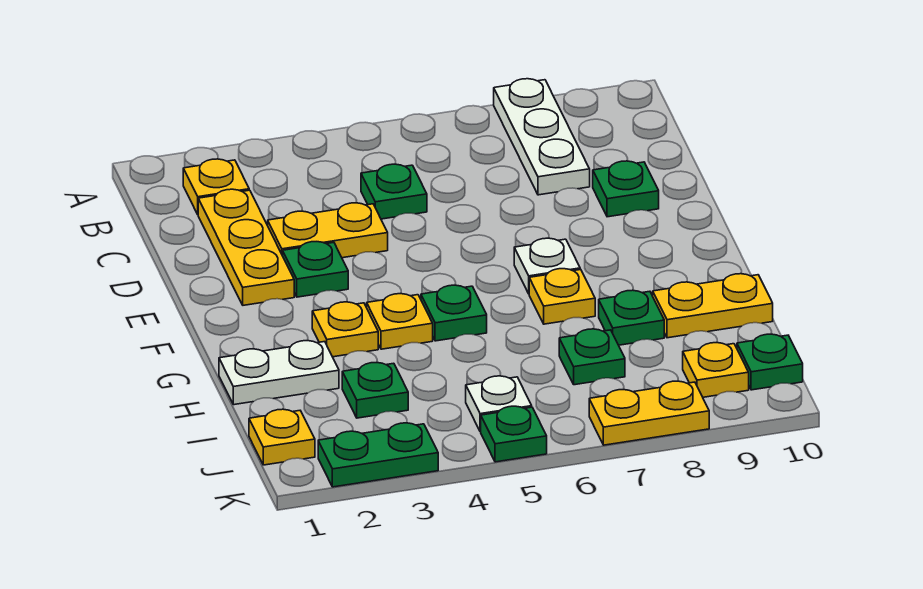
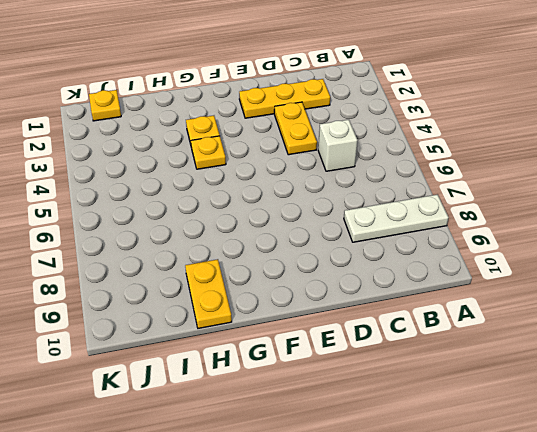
white 1x1 brick [318,120,358,171] -> green 1x1 plate [361,164,427,219]
none -> yellow 1x1 plate [183,159,249,214]
none -> green 1x1 plate [593,161,659,217]
none -> green 1x1 plate [283,242,348,297]

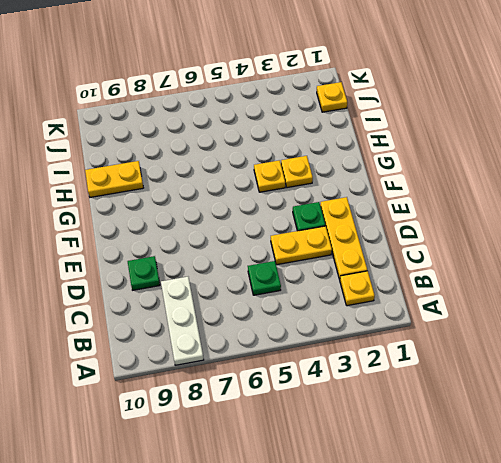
none -> white 1x1 plate [514,238,580,294]
none -> green 1x1 plate [421,285,487,341]
none -> yellow 1x1 plate [529,269,595,324]

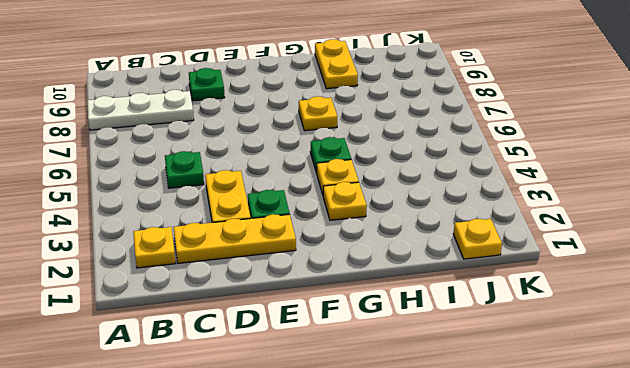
none -> white 1x1 plate [514,238,580,294]
none -> white 1x2 plate [219,341,339,405]
none -> green 1x1 plate [599,290,664,345]

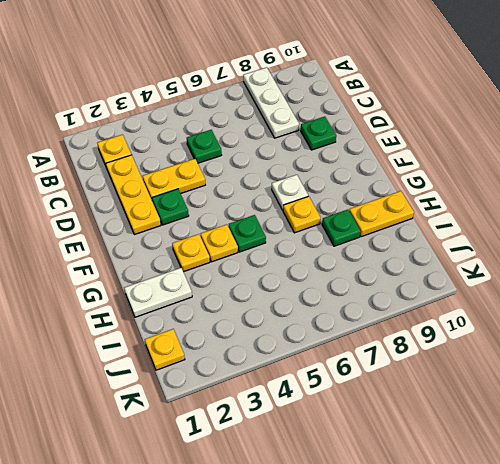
none -> green 1x1 plate [342,362,408,418]
none -> green 1x1 plate [559,329,625,385]
none -> white 1x1 plate [466,376,532,432]

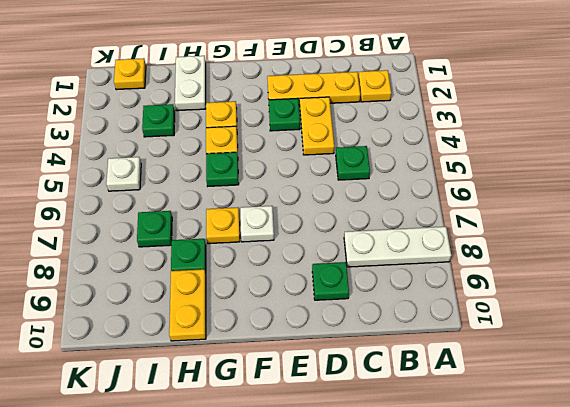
none -> yellow 1x1 plate [683,343,749,397]
none -> green 1x1 plate [737,334,803,390]
none -> green 1x2 plate [318,423,438,487]

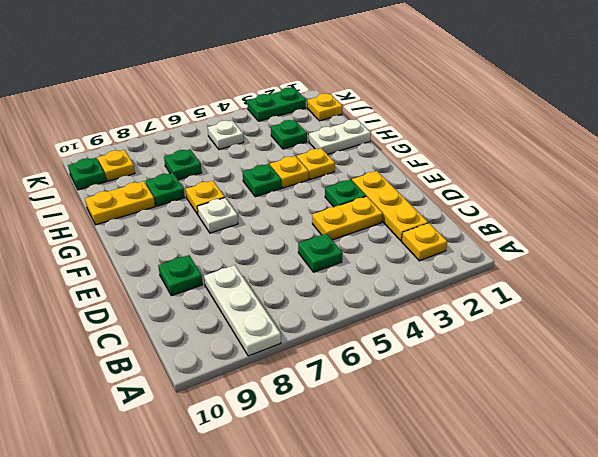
none -> green 1x1 plate [481,406,547,462]
none -> yellow 1x2 plate [589,381,709,445]

